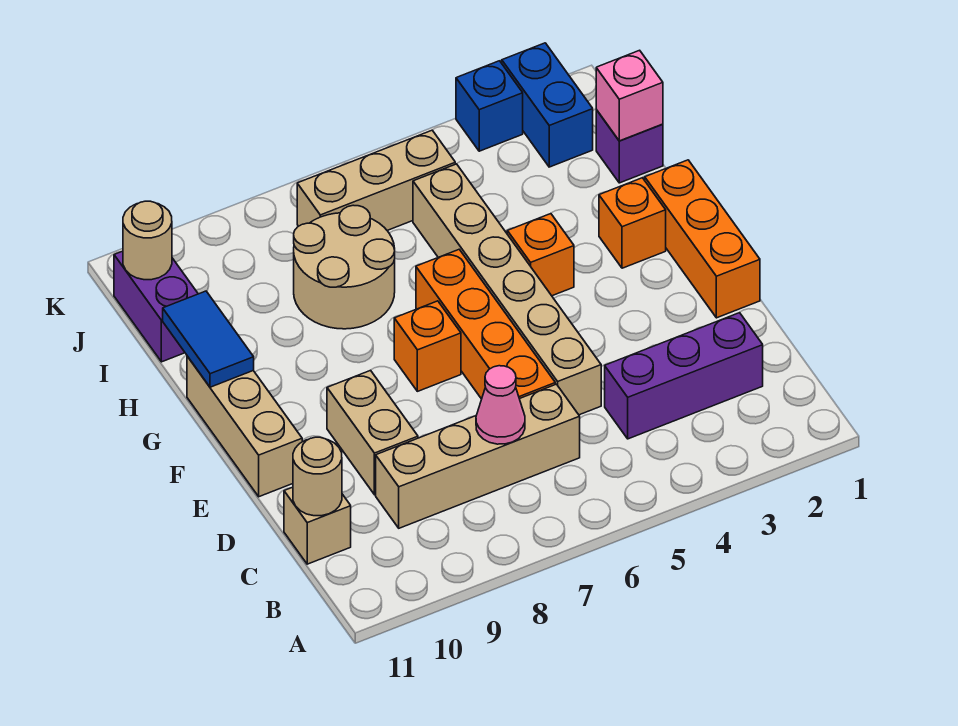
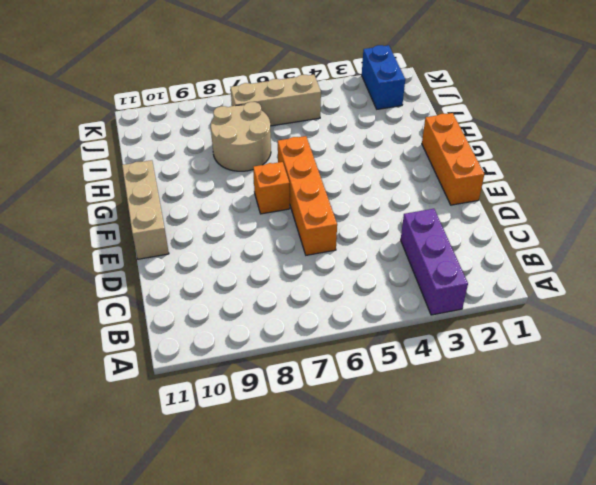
purple 1x3 brick [401,209,468,315] -> purple 1x3 brick turned to [605,313,763,439]
none -> tan 1x4 brick [376,384,580,528]
none -> tan 1x1 brick [284,487,351,564]
none -> tan 1x6 brick [413,164,601,415]

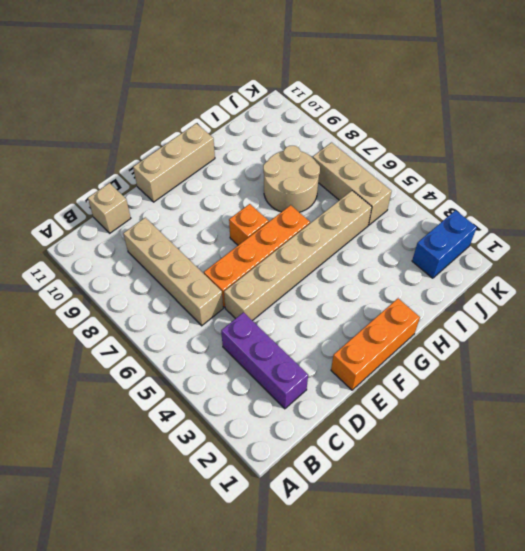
none -> tan 1x2 brick [327,370,418,495]
none -> orange 1x1 brick [599,178,666,268]
none -> orange 1x1 brick [507,214,574,296]

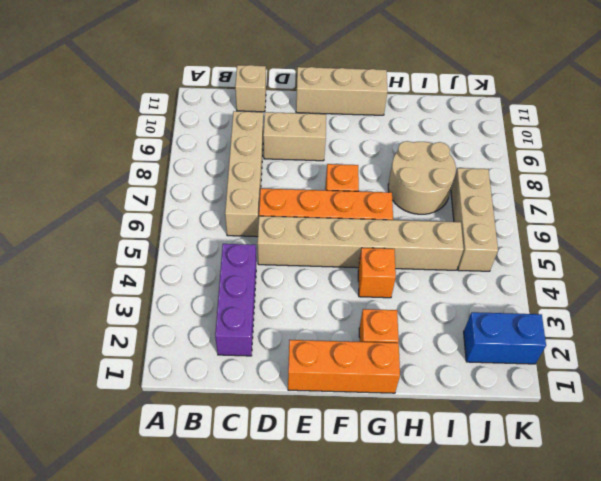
none -> purple 1x1 brick [596,110,663,183]
none -> purple 1x2 brick [114,251,198,362]
none -> blue 1x1 brick [456,61,523,151]

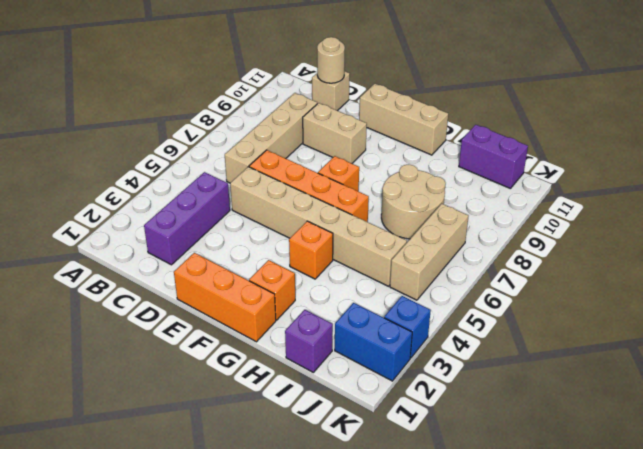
none -> pink 1x1 cone [476,366,525,444]
none -> blue 1x2 tile [163,291,254,387]
none -> pink 1x1 brick [596,50,663,141]

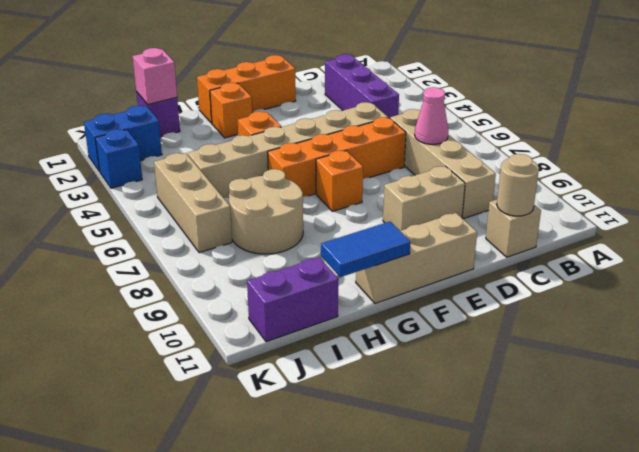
none -> tan 1x1 round brick [123,201,172,280]

